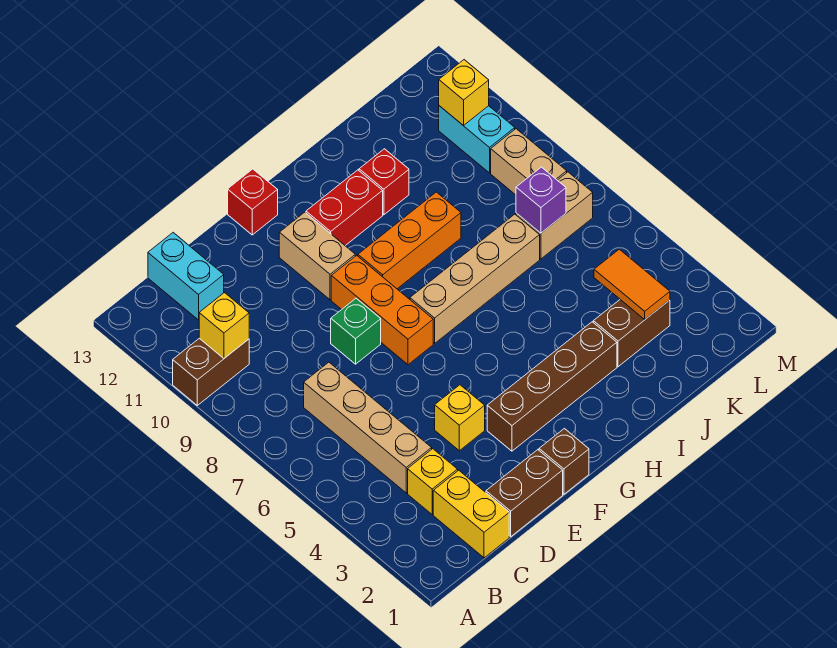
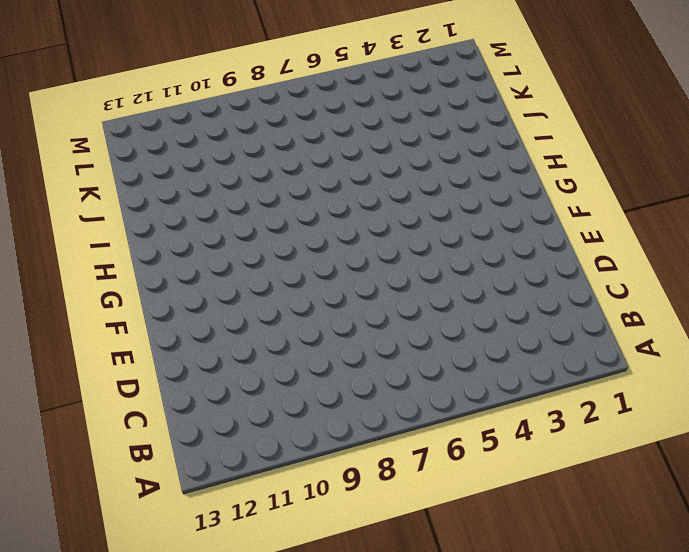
none -> brown 1x2 brick [173,338,249,405]
none -> yellow 1x2 brick [433,470,509,558]
none -> yellow 1x1 brick [408,449,458,514]

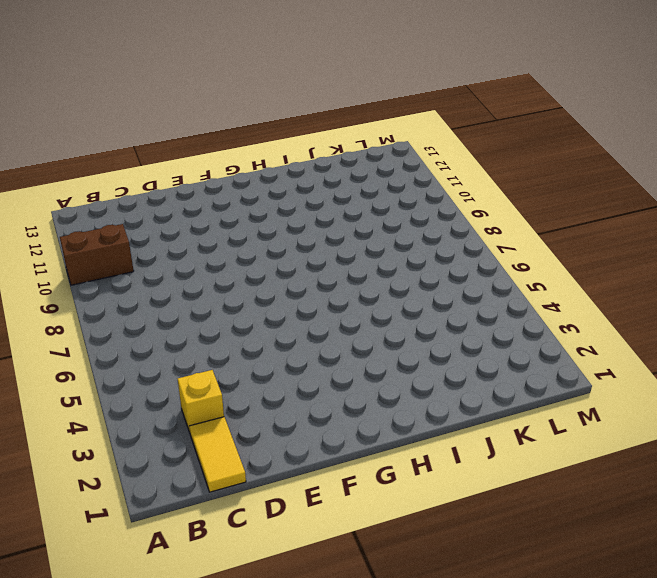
yellow 1x2 tile [189,417,246,492] -> yellow 1x2 brick [433,470,509,558]
none -> tan 1x4 brick [304,362,432,493]
none -> cyan 1x2 brick [148,233,224,320]
none -> brown 1x2 brick [486,450,563,537]

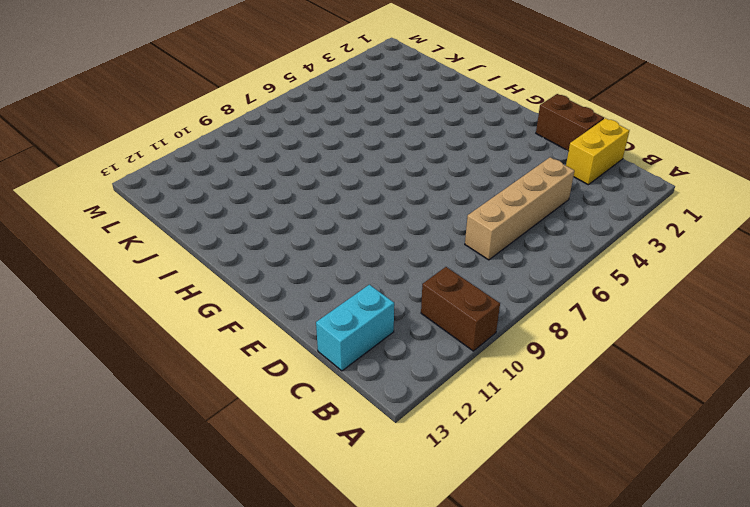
none -> yellow 1x1 brick [408,449,458,514]
none -> yellow 1x1 brick [435,385,485,451]
none -> green 1x1 brick [331,298,381,364]

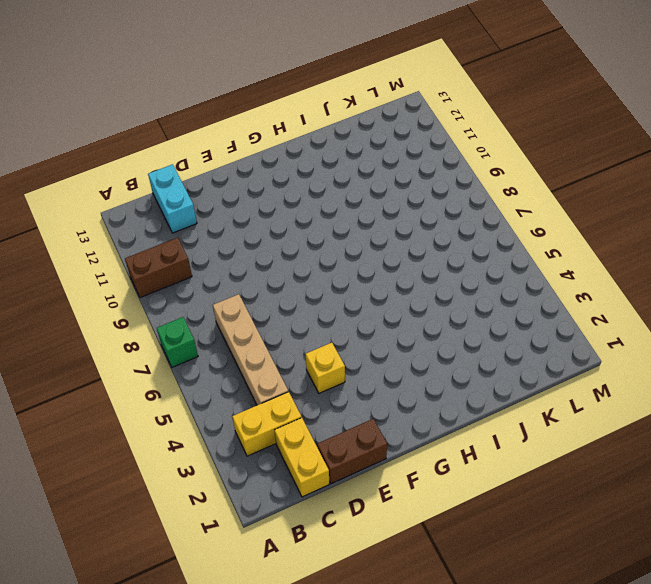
green 1x1 brick [157,317,198,367] -> green 1x1 brick moved to [331,298,381,364]
yellow 1x2 brick [232,392,302,456] -> yellow 1x1 brick [408,449,458,514]
none -> brown 1x1 brick [539,429,589,494]
none -> brown 1x4 brick [487,322,617,451]
none -> orange 1x3 brick [331,255,433,365]

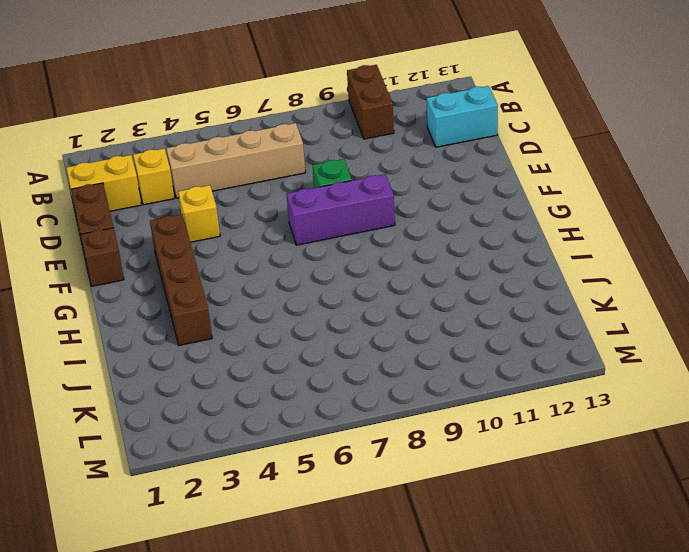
purple 1x3 brick [287,174,395,245] -> orange 1x3 brick [331,255,433,365]
none -> tan 1x2 brick [279,212,355,300]
none -> red 1x1 brick [228,169,278,235]
none -> tan 1x4 brick [410,214,540,343]

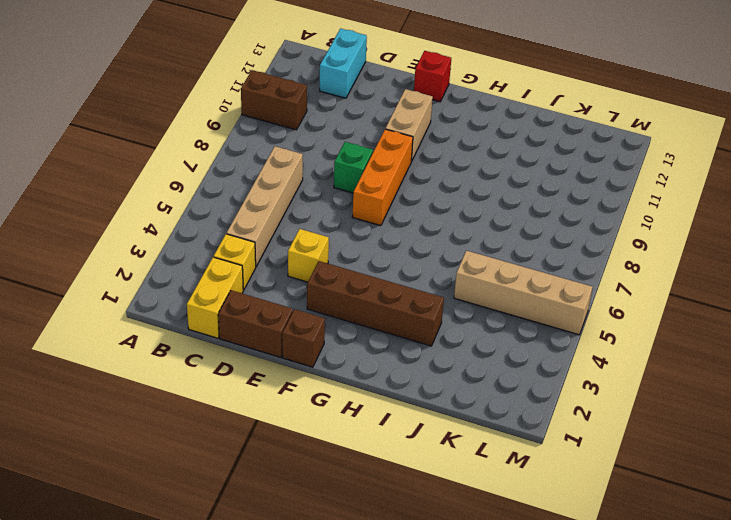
tan 1x4 brick [454,251,593,335] -> tan 1x4 brick moved to [410,214,540,343]
none -> orange 1x3 brick [358,192,461,289]
none -> red 1x2 brick [306,170,383,246]
none -> red 1x1 brick [359,149,409,215]

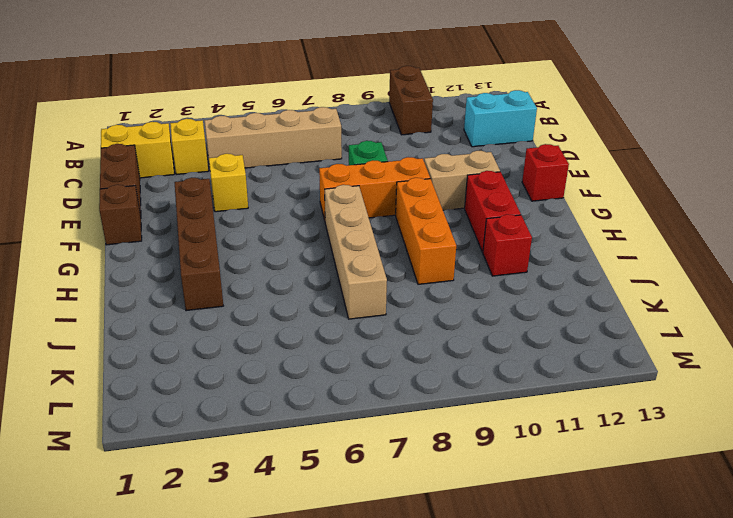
none -> brown 1x2 brick [593,300,670,367]
none -> tan 1x2 brick [516,172,593,259]
none -> tan 1x2 brick [491,129,567,195]

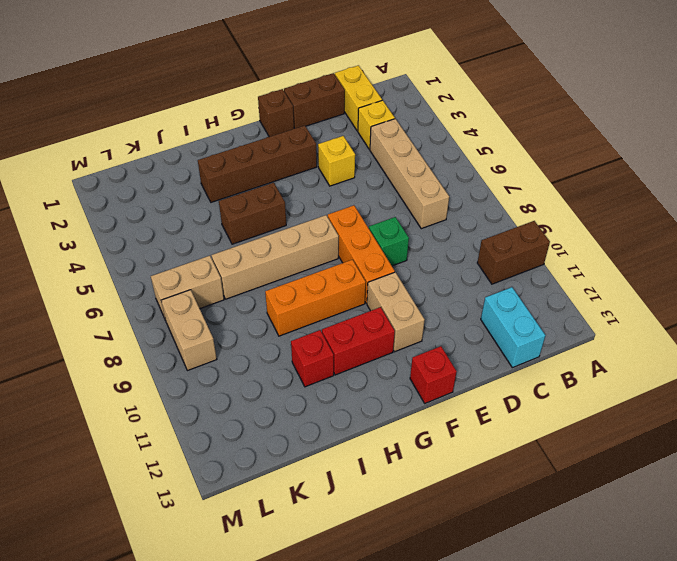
brown 1x2 brick [219,183,286,244] -> brown 1x2 brick moved to [593,300,670,367]
none -> cyan 1x2 brick [439,106,515,173]
none -> yellow 1x1 brick [199,293,249,358]
none -> orange 1x2 tile [594,249,670,319]

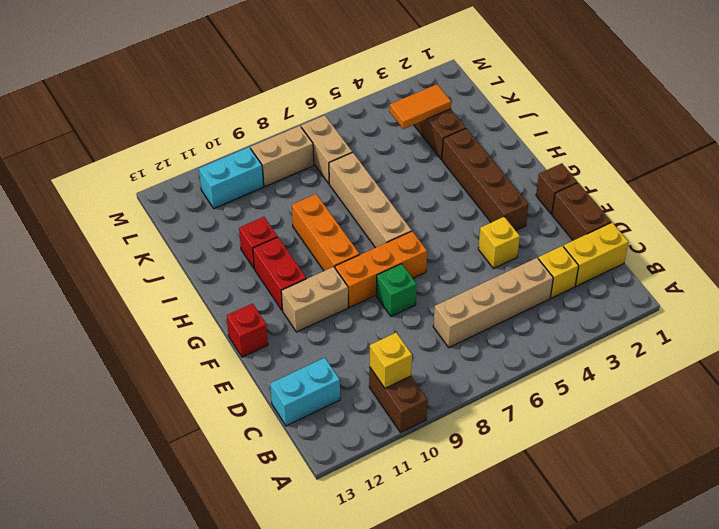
none -> purple 1x1 brick [516,167,566,233]
none -> yellow 1x1 brick [439,60,489,125]

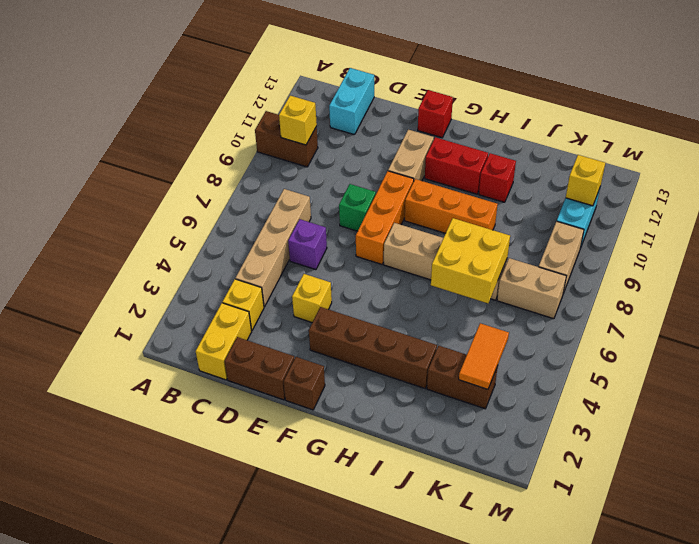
purple 1x1 brick [288,219,327,270] -> purple 1x1 brick moved to [516,167,566,233]
yellow 2x2 brick [431,218,510,303] -> none

